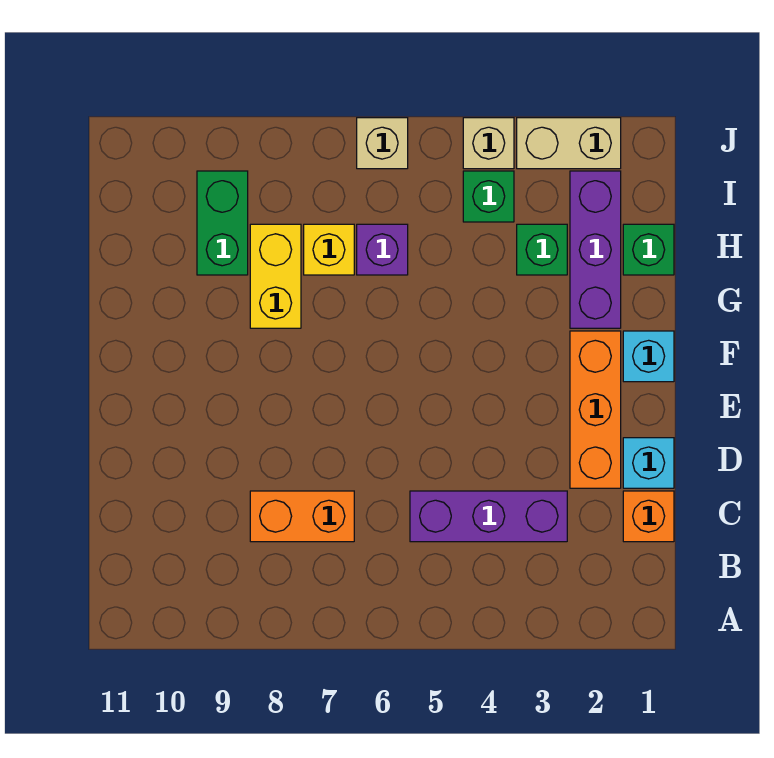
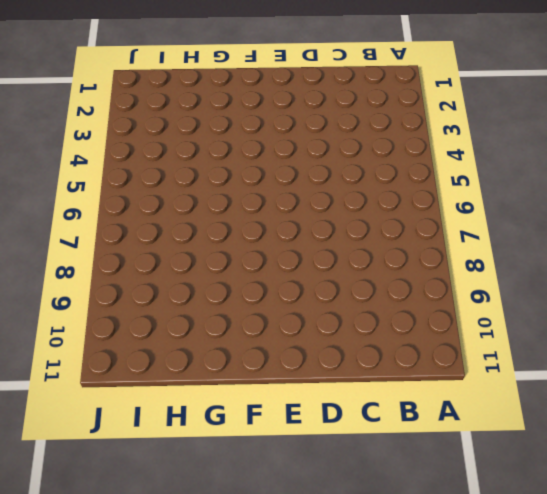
none -> orange 1x1 brick [623,491,674,542]
none -> purple 1x3 brick [410,491,567,542]
none -> orange 1x2 brick [250,491,354,542]

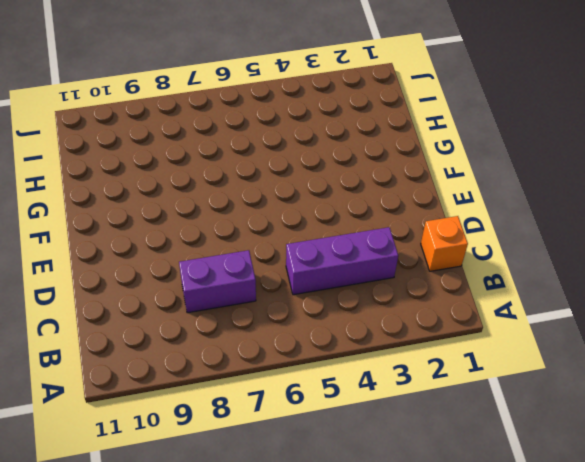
purple 1x2 brick [179,250,256,313] -> orange 1x2 brick [250,491,354,542]
none -> cyan 1x1 brick [623,438,674,488]
none -> orange 1x3 brick [570,331,621,488]
none -> cyan 1x1 brick [623,331,674,382]

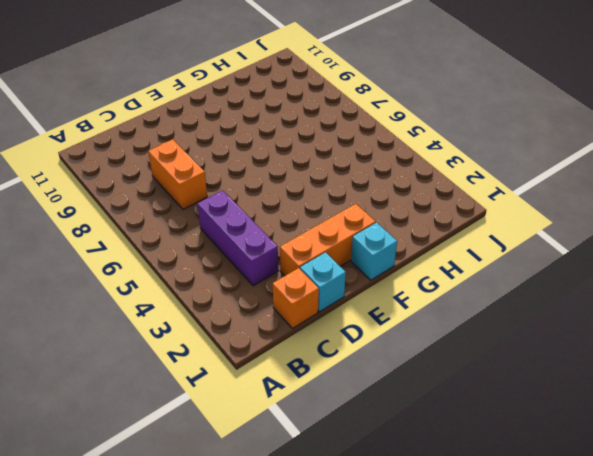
none -> purple 1x3 brick [570,171,621,328]
none -> yellow 1x2 brick [250,224,301,328]
none -> green 1x1 brick [623,224,674,275]

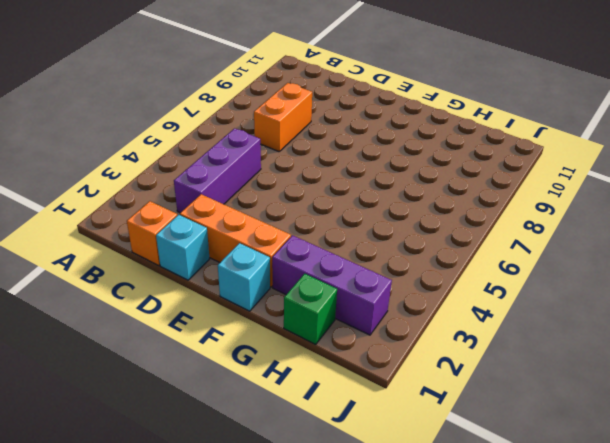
none -> yellow 1x2 brick [250,224,301,328]
none -> green 1x1 brick [517,224,567,275]
none -> purple 1x1 brick [357,224,408,275]

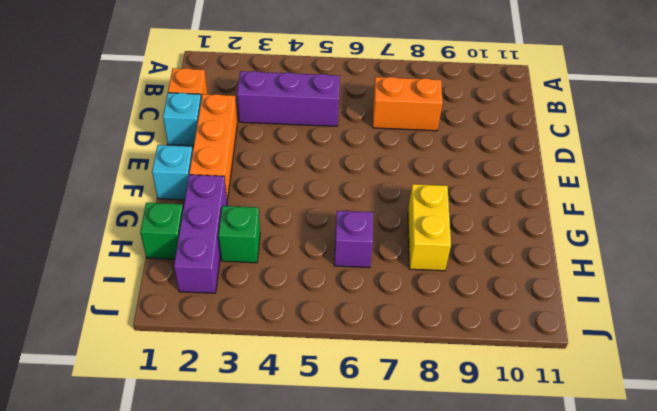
none -> yellow 1x1 brick [304,224,354,275]
none -> green 1x2 brick [197,171,248,275]
none -> green 1x1 brick [463,171,514,222]

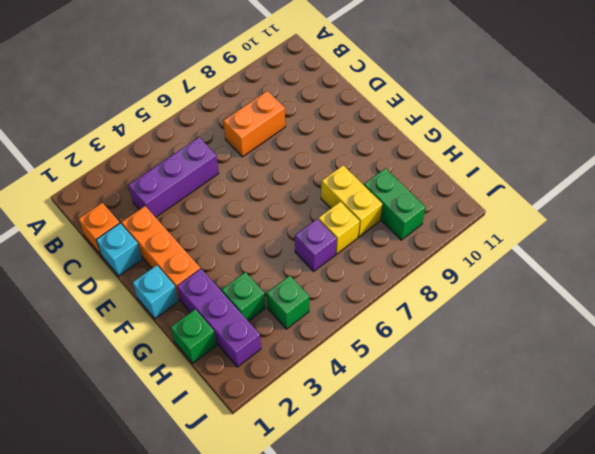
none -> tan 1x2 brick [517,118,621,169]
none -> tan 1x1 brick [463,118,514,169]
none -> tan 1x1 brick [357,118,408,169]

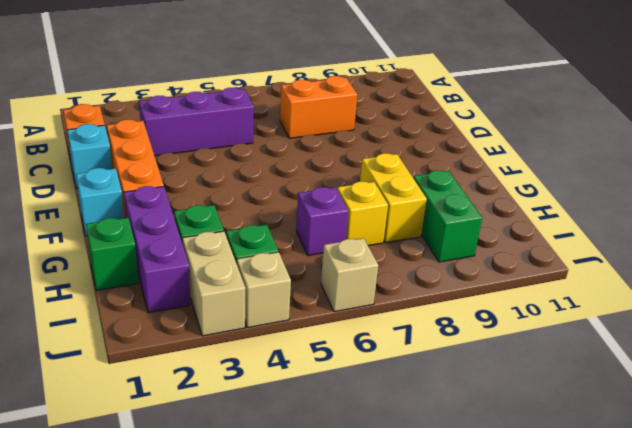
tan 1x2 brick [183,231,245,336] -> tan 1x2 brick turned to [517,118,621,169]

